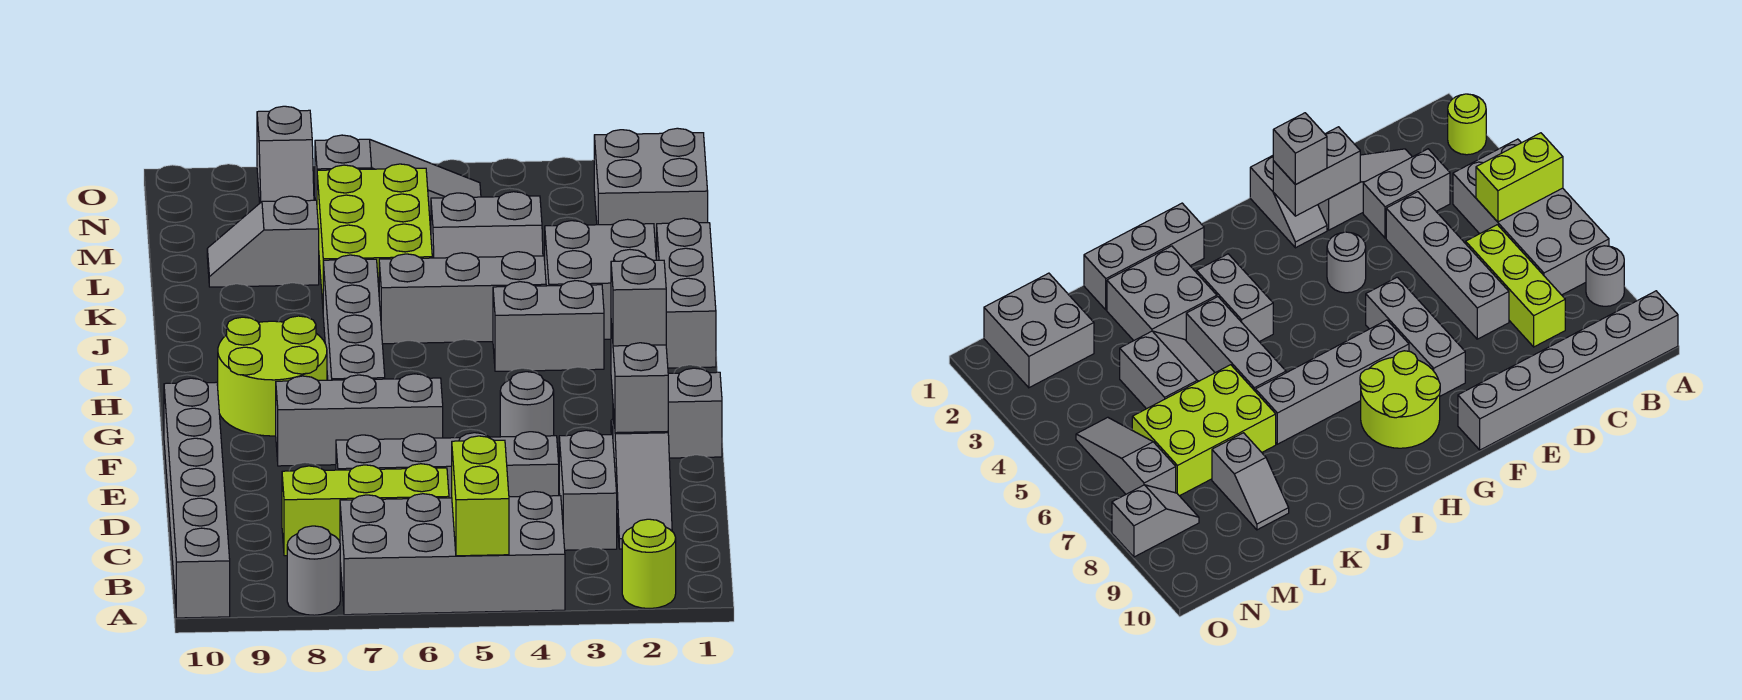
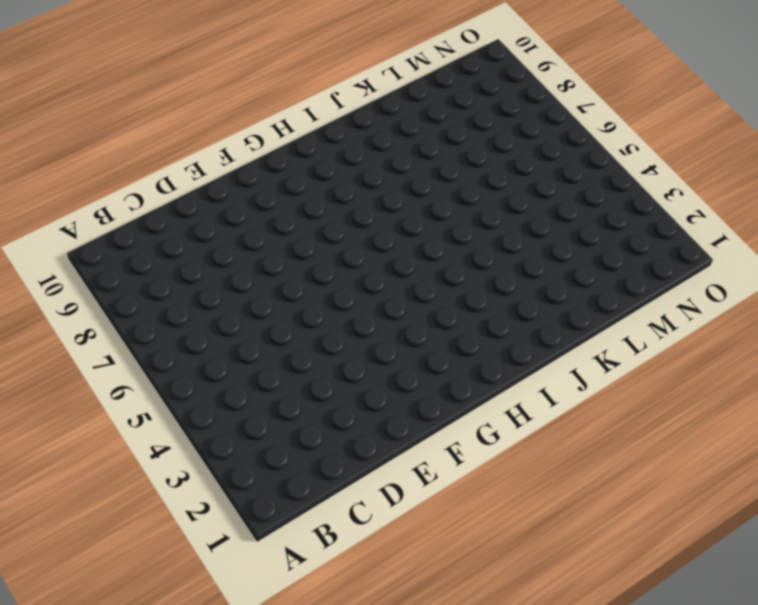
none -> lime 1x1 round brick [622,519,676,609]
none -> grey 2x4 brick [340,492,565,615]
none -> grey 1x1 round brick [287,526,340,615]

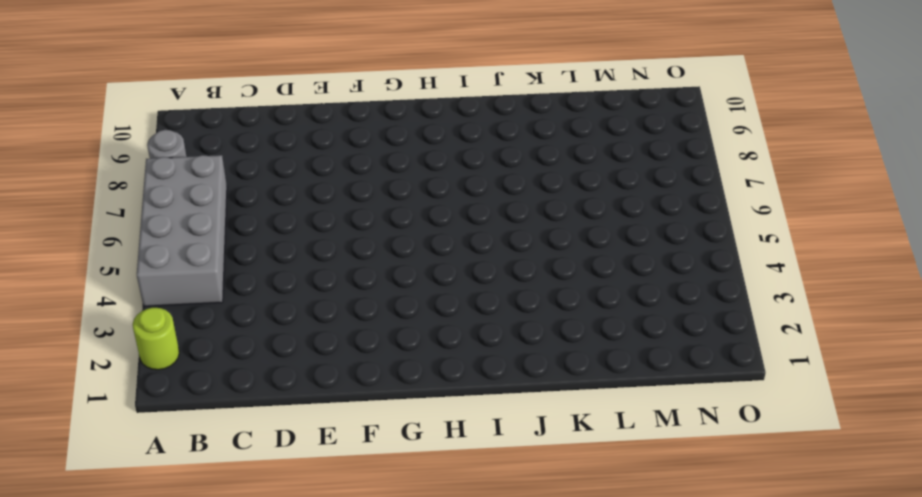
none -> grey 1x6 brick [164,378,230,618]
none -> grey 1x3 slope [613,409,672,549]
none -> grey 1x2 brick [559,430,617,550]

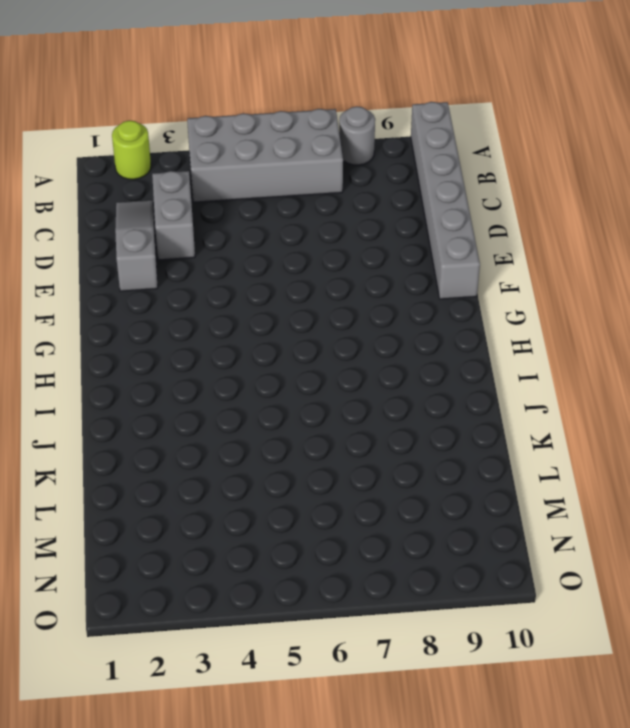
none -> lime 1x3 brick [282,464,449,556]
none -> grey 1x4 brick [336,432,559,498]
none -> grey 1x2 slope [611,368,722,458]

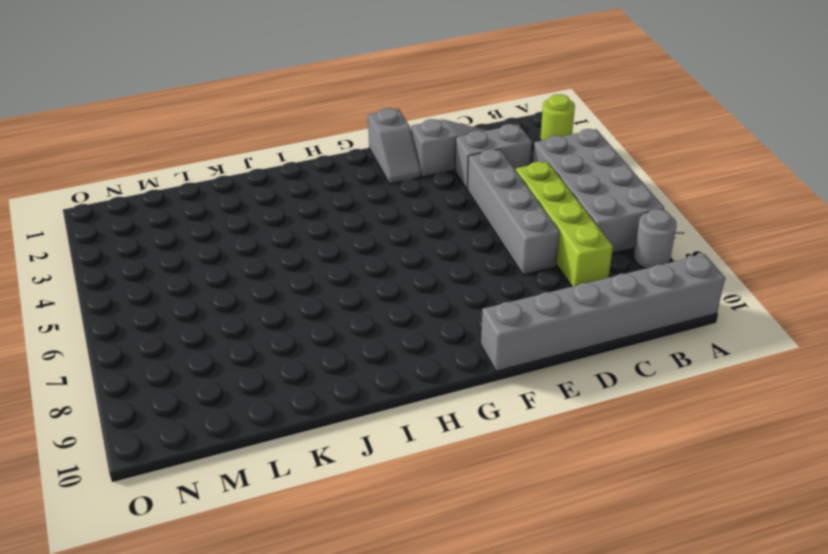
lime 1x4 brick [516,162,613,287] -> lime 1x3 brick [282,464,449,556]
none -> grey 1x1 round brick [500,372,554,437]
none -> grey 1x3 brick [276,374,443,466]
none -> grey 1x4 brick [323,255,385,380]

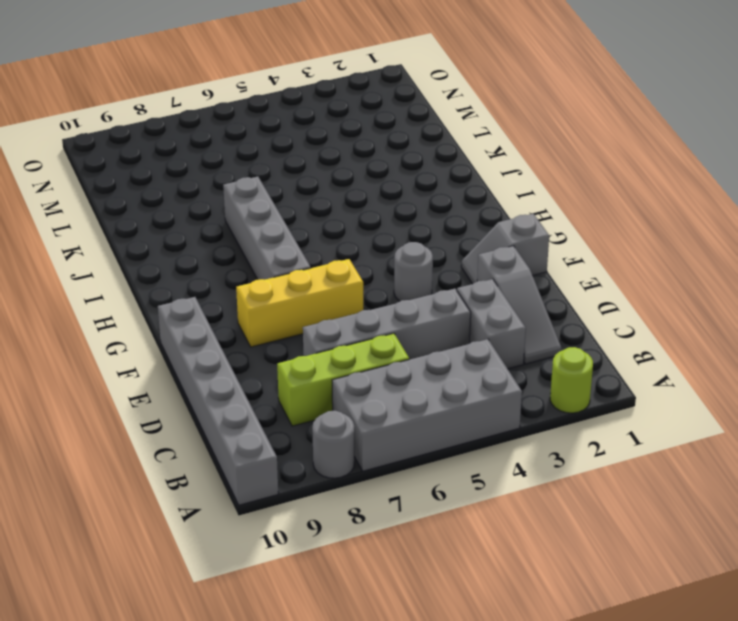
yellow 1x3 brick [236,259,363,347] -> grey 1x3 brick [276,374,443,466]
none -> lime 2x2 round brick [218,316,327,436]
none -> grey 1x3 brick [657,218,716,368]
none -> grey 1x2 brick [493,281,604,371]

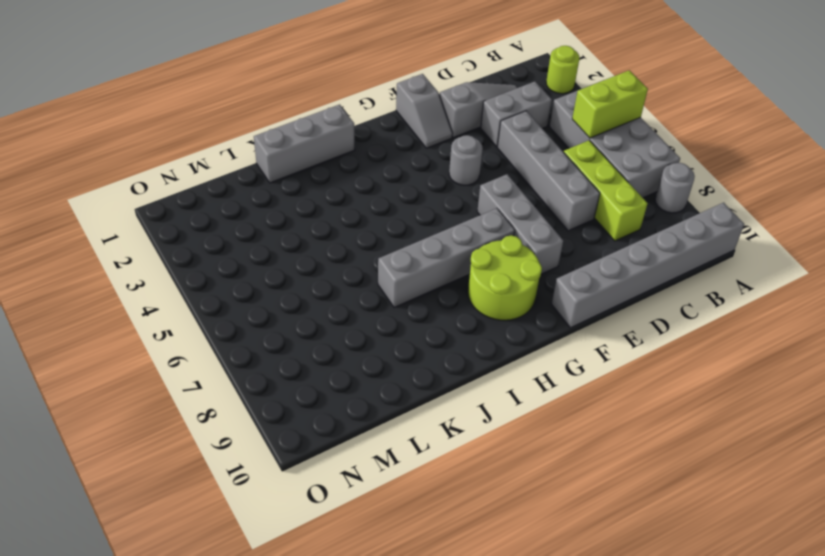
none -> grey 1x2 brick [493,281,604,371]
none -> grey 2x2 brick [545,219,656,339]
none -> grey 1x3 brick [379,252,546,344]

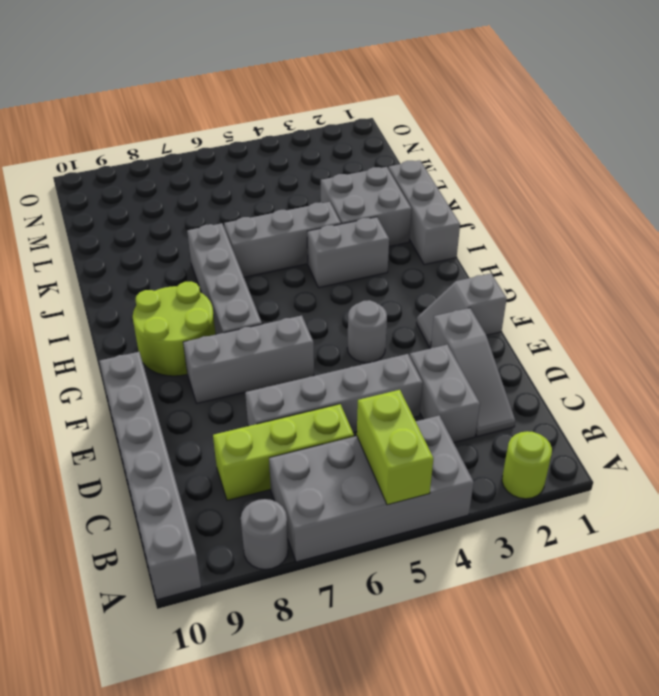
none -> grey 2x2 slope [431,192,543,258]
none -> lime 2x3 brick [317,164,432,304]
none -> grey 1x2 slope [207,196,319,287]

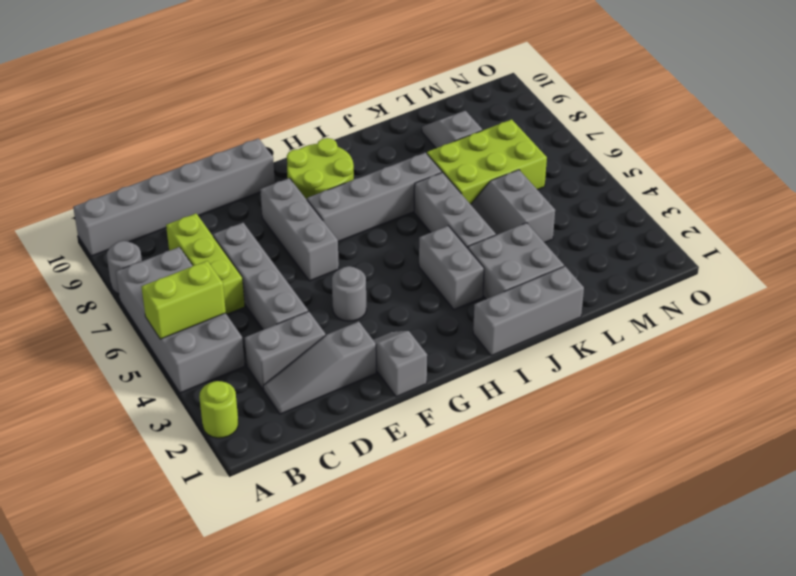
none -> grey 2x2 brick [594,128,708,248]
none -> grey 1x3 slope [315,135,481,223]
none -> grey 1x2 slope [257,106,314,203]

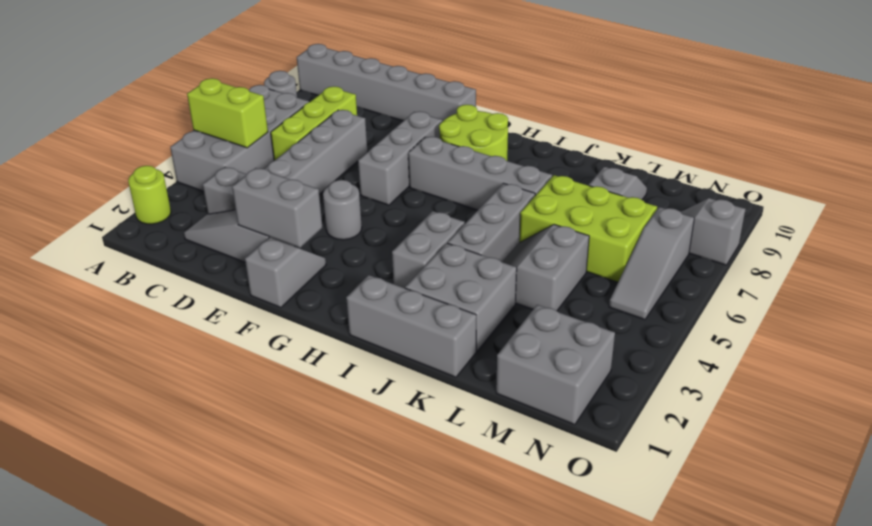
none -> grey 1x1 brick [611,256,666,346]

